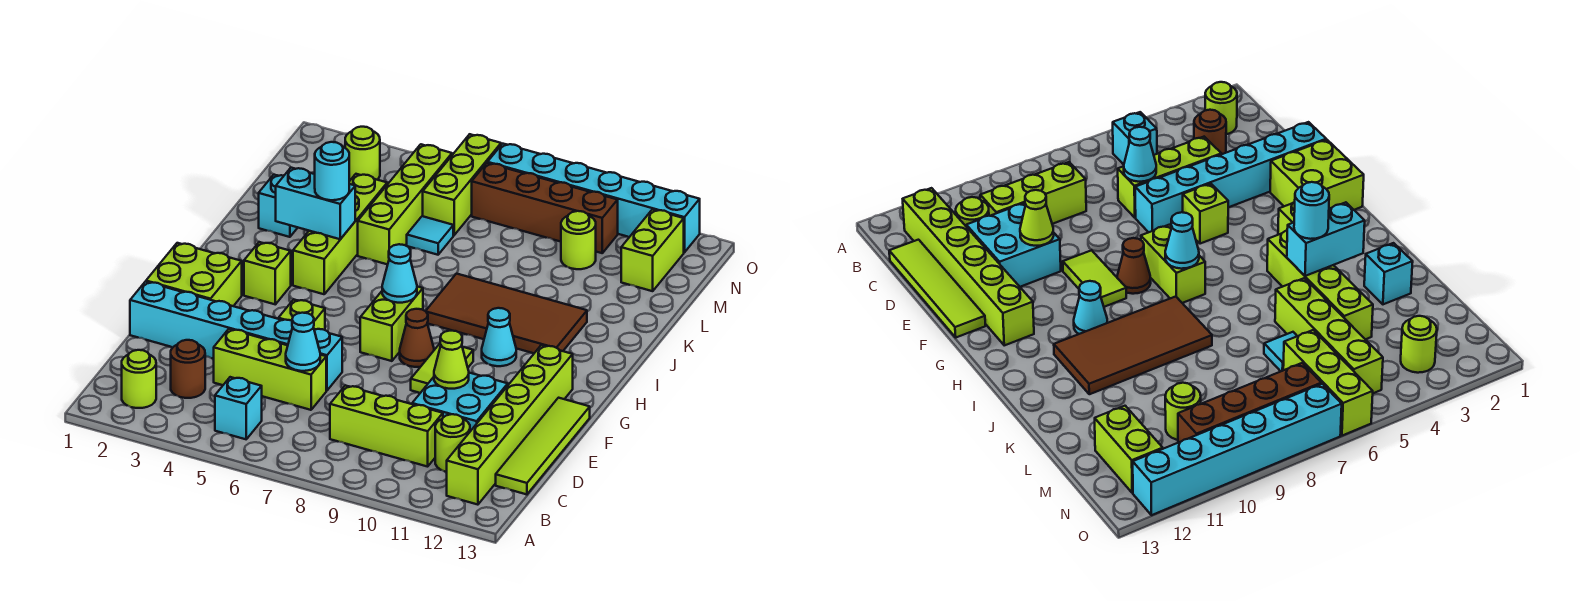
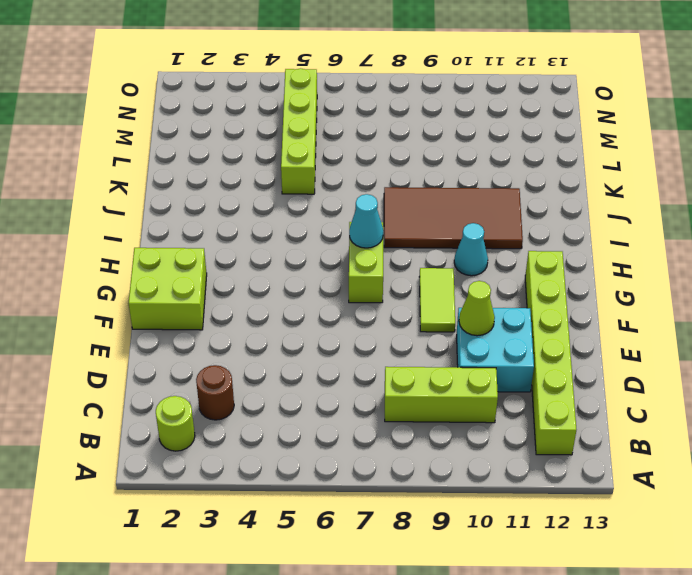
none -> cyan 1x1 brick [215,377,262,439]
none -> lime 1x1 round brick [435,414,470,472]
none -> lime 1x4 tile [496,398,590,494]
none -> lime 1x3 brick [214,329,326,410]

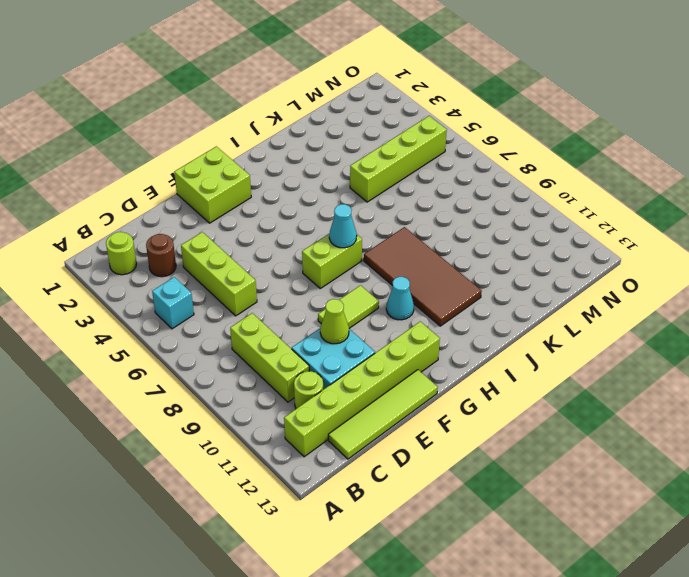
none -> cyan 1x6 brick [130,282,342,391]
none -> lime 1x1 brick [278,299,325,330]
none -> brown 1x1 cone [400,309,434,367]
none -> lime 1x1 brick [244,242,291,304]

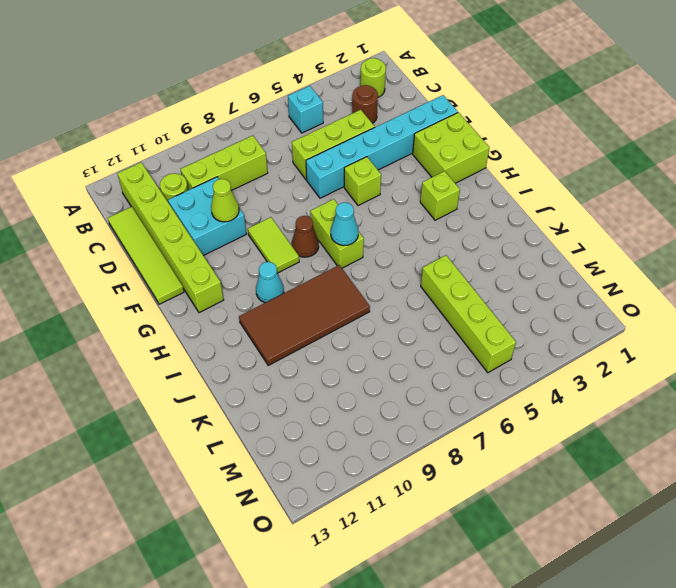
none -> lime 1x4 brick [293,174,387,294]
none -> cyan 1x1 brick [259,175,298,237]
none -> cyan 1x1 tile [407,216,453,255]
none -> lime 1x3 brick [423,134,501,235]

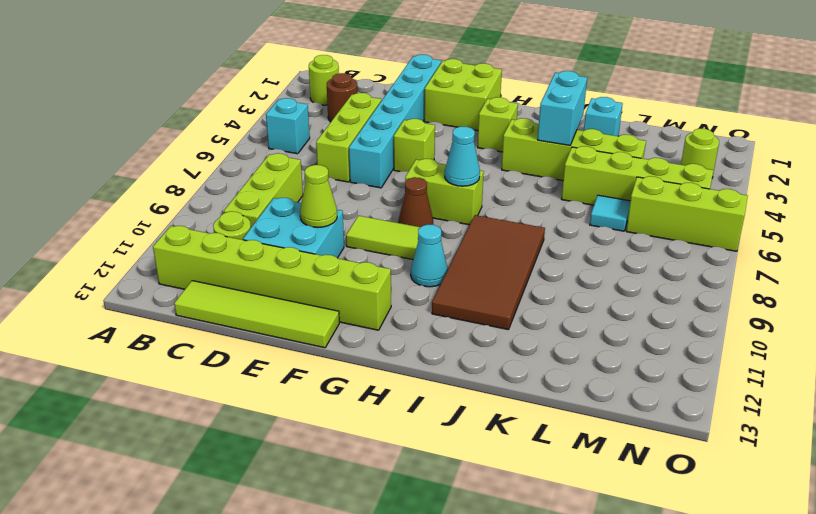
none -> lime 1x1 round brick [561,211,596,269]
none -> lime 1x2 brick [621,209,684,291]
none -> brown 1x4 brick [472,163,618,253]
none -> cyan 1x6 brick [488,144,700,252]

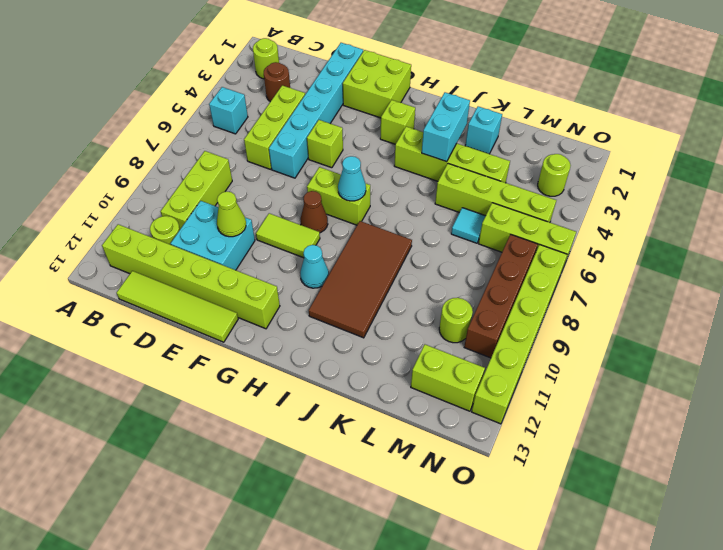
lime 1x6 brick [472,245,567,424] -> cyan 1x6 brick [488,144,700,252]
none -> cyan 1x1 cone [286,313,320,371]
none -> cyan 1x1 round brick [315,142,349,200]

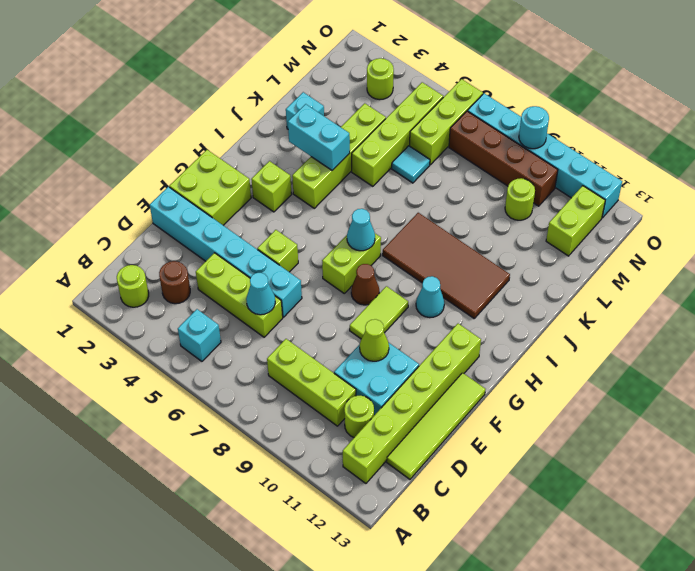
cyan 1x1 round brick [519,106,549,149] -> cyan 1x1 round brick moved to [315,142,349,200]

